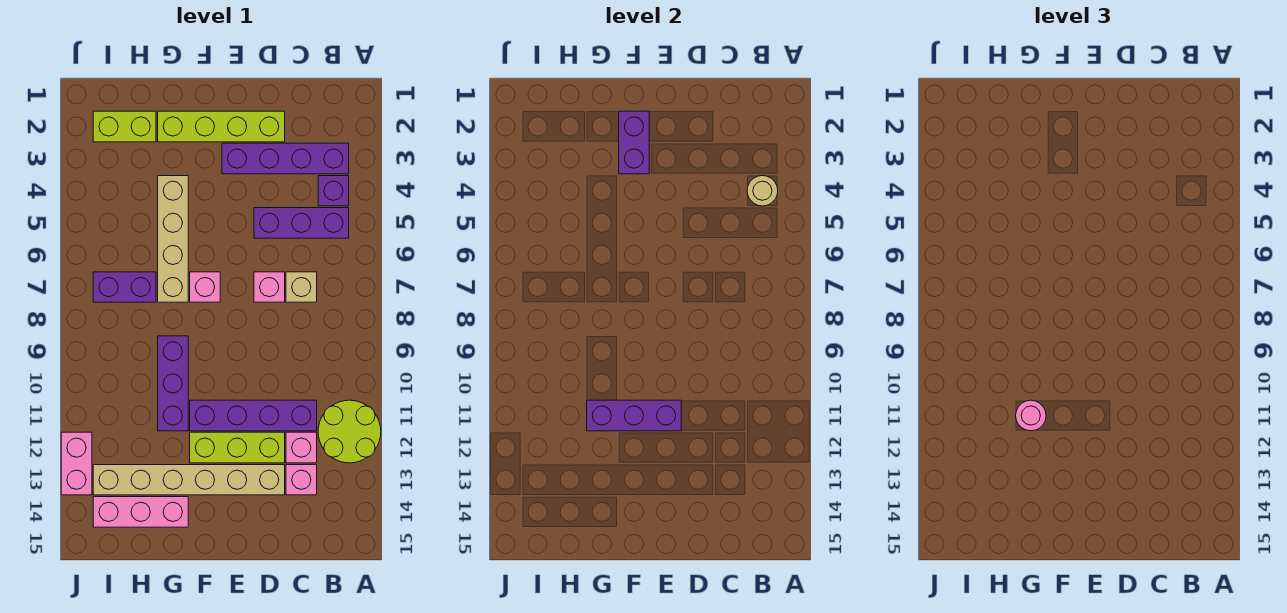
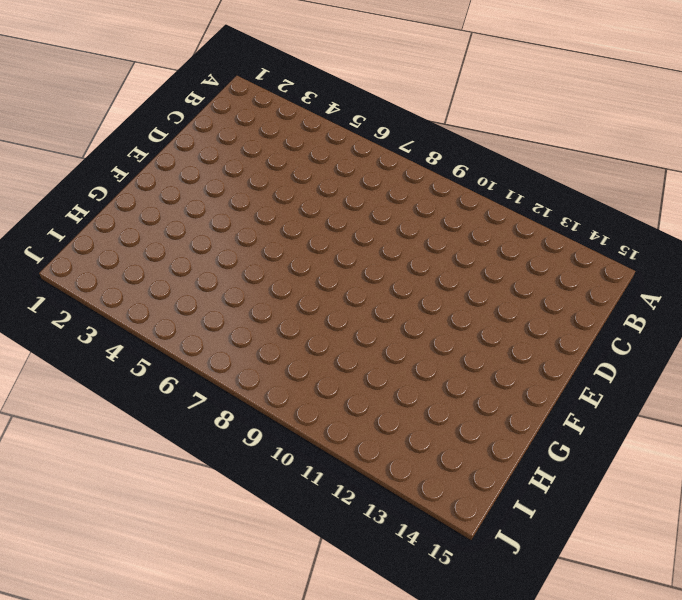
none -> lime 2x2 round brick [318,400,381,463]
none -> purple 1x4 brick [222,143,349,174]
none -> purple 1x1 brick [318,176,349,206]

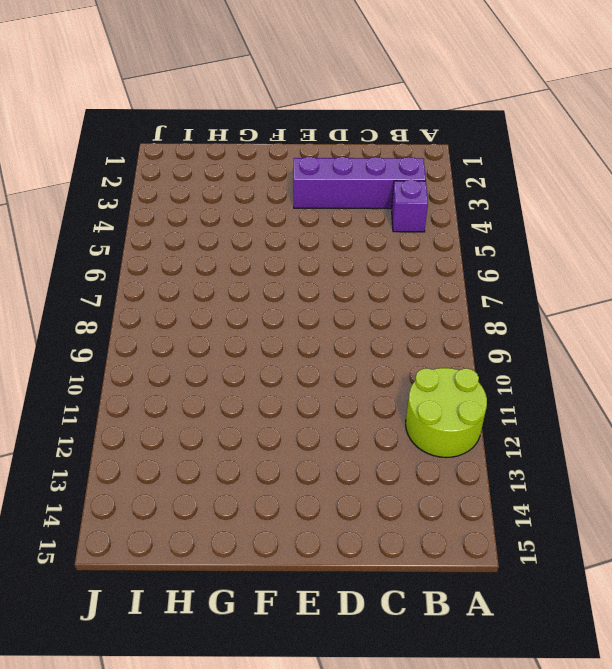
none -> purple 1x3 brick [254,208,349,238]
none -> tan 1x1 brick [286,272,317,302]
none -> purple 1x4 brick [190,400,317,431]

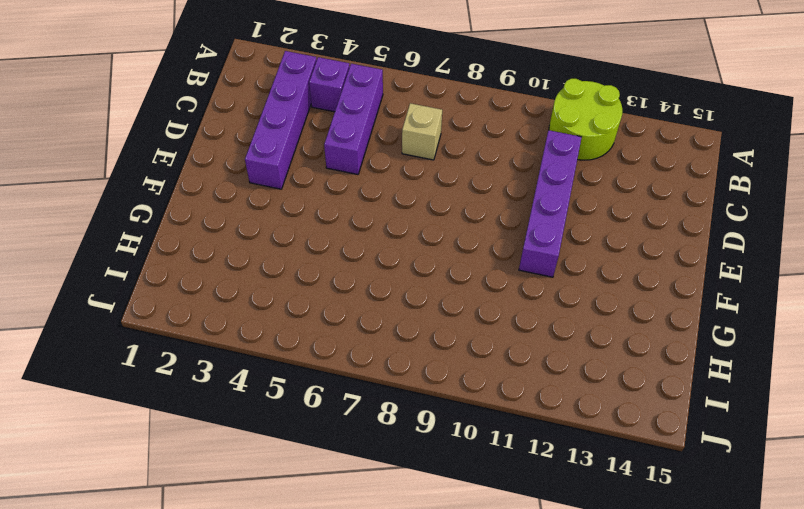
none -> pink 1x1 brick [286,432,317,463]
none -> pink 1x1 brick [286,465,317,495]
none -> lime 1x4 brick [158,111,285,142]

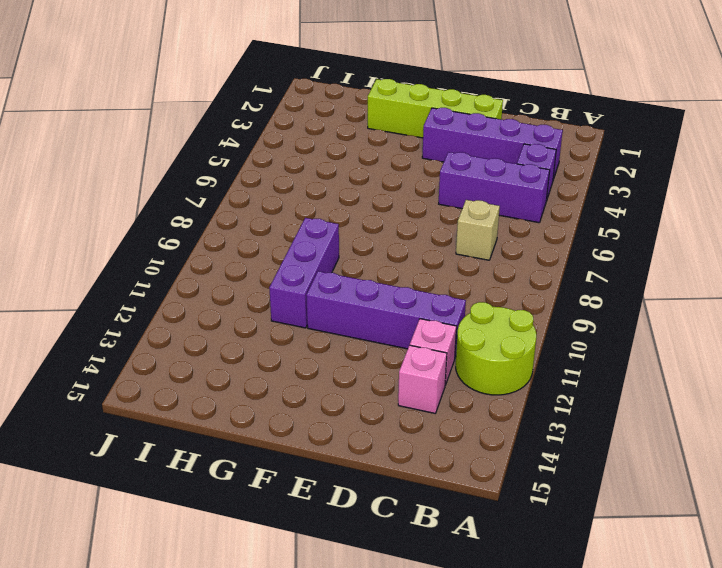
none -> pink 1x1 brick [254,272,285,302]
none -> lime 1x3 brick [190,432,285,463]
none -> tan 1x6 brick [93,465,285,495]

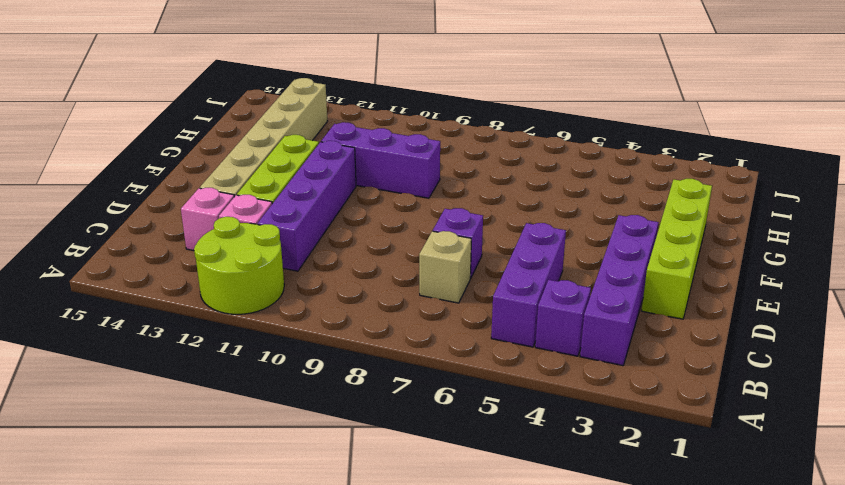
purple 1x1 brick [433,208,483,278] -> pink 1x1 brick [254,272,285,302]
none -> pink 1x1 brick [190,272,220,302]
none -> tan 1x4 brick [158,176,188,302]
none -> pink 1x3 brick [93,497,188,527]

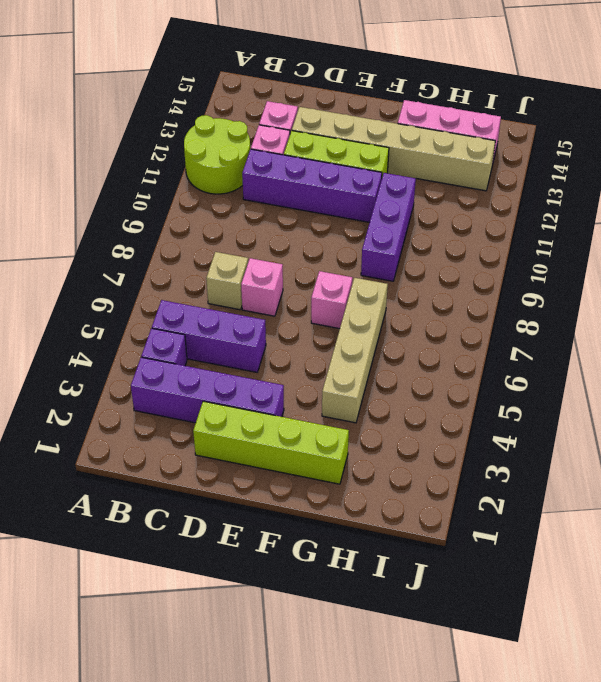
none -> lime 1x2 brick [93,111,156,142]
none -> purple 1x2 brick [93,272,156,302]
none -> pink 1x2 brick [61,432,92,495]

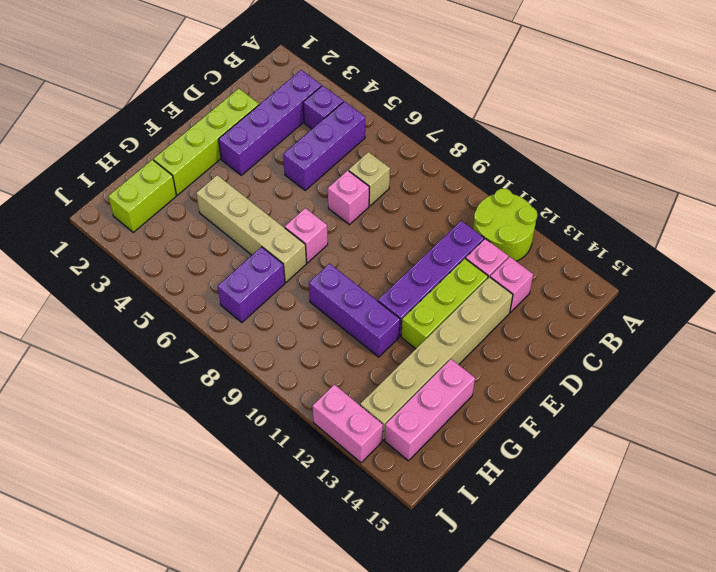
none -> tan 1x1 round brick [747,176,778,206]
none -> purple 1x3 brick [587,400,681,431]
none -> purple 1x2 brick [619,111,649,174]

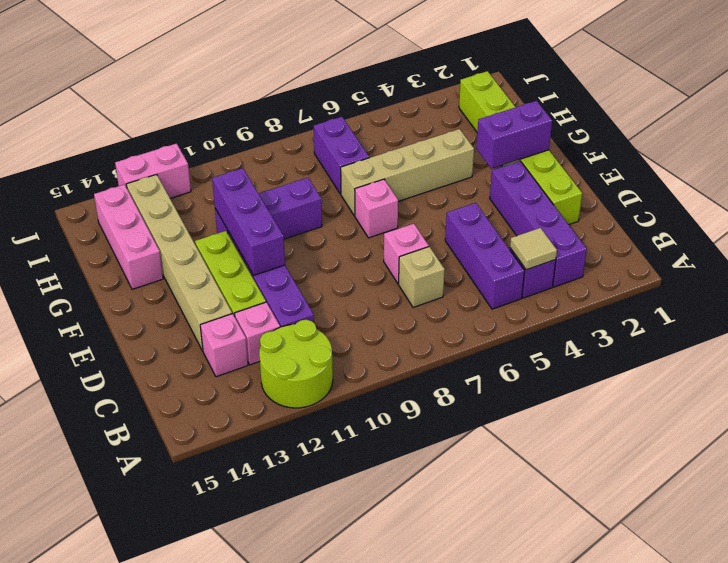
tan 1x1 tile [510,228,557,270] -> tan 1x1 round brick [747,176,778,206]
none -> pink 1x1 round brick [1016,400,1046,431]

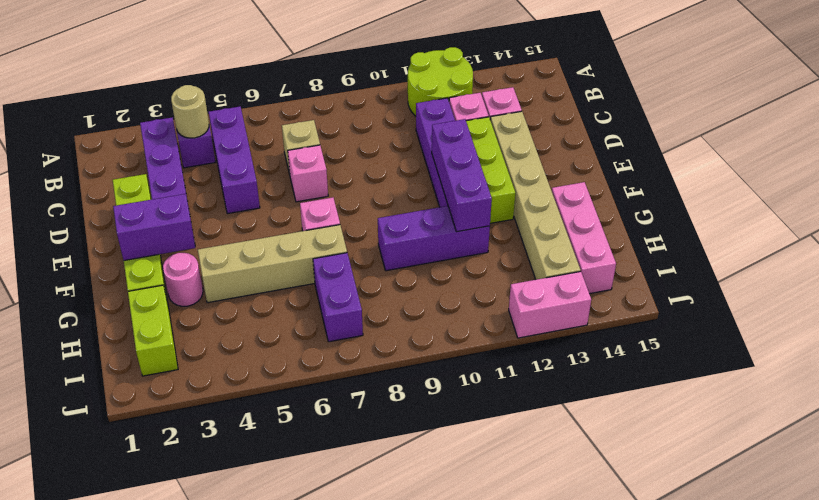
pink 1x1 round brick [163,253,203,306] -> pink 1x1 round brick moved to [1016,400,1046,431]

